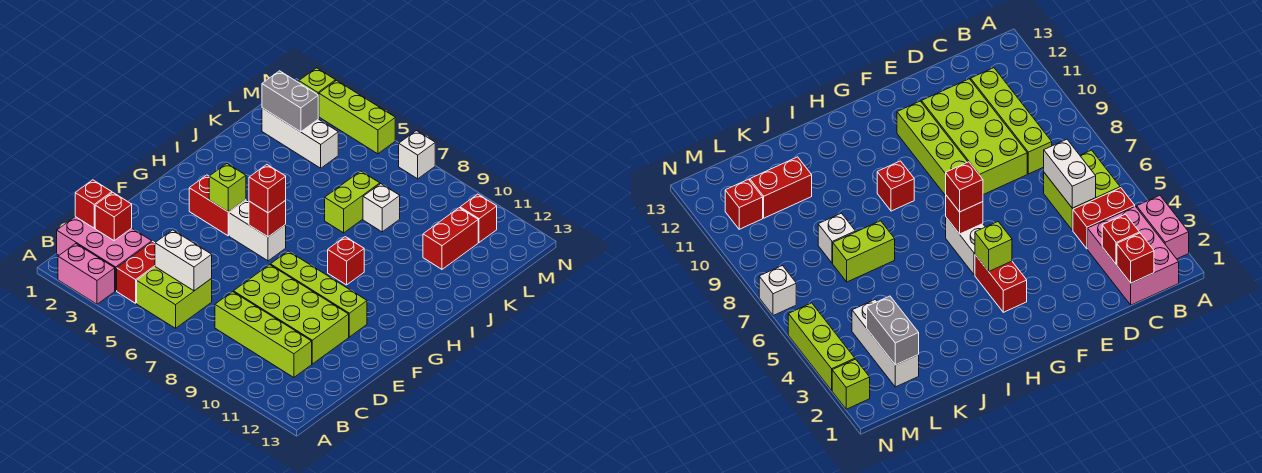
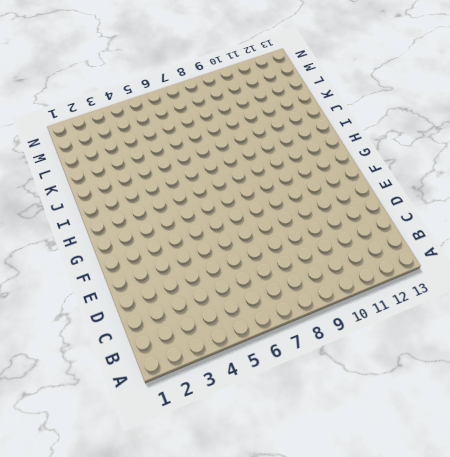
none -> pink 1x2 brick [58,244,115,304]
none -> pink 2x3 brick [57,217,152,291]
none -> red 1x2 brick [117,242,155,303]

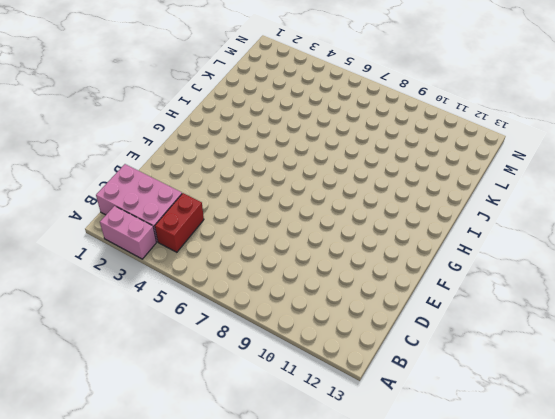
none -> lime 2x2 brick [137,267,212,328]
none -> lime 1x4 brick [215,292,312,377]
none -> lime 2x4 brick [234,265,349,364]

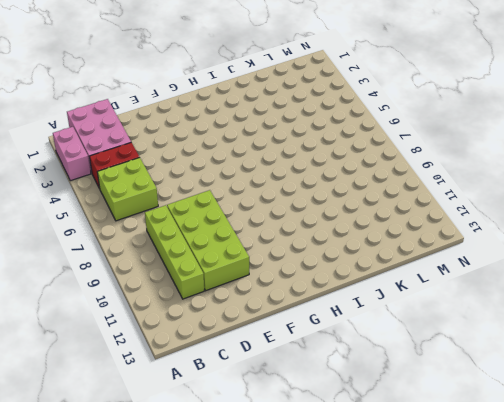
none -> lime 1x4 brick [271,251,367,337]
none -> red 1x2 brick [189,175,246,236]
none -> white 1x2 brick [229,200,286,261]

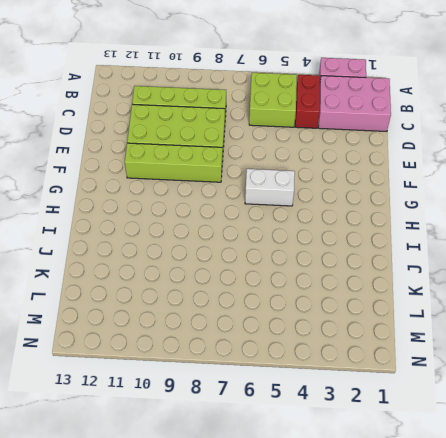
none -> red 1x2 brick [189,175,246,236]
none -> red 1x1 brick [328,237,364,285]
none -> lime 1x2 brick [325,171,380,233]

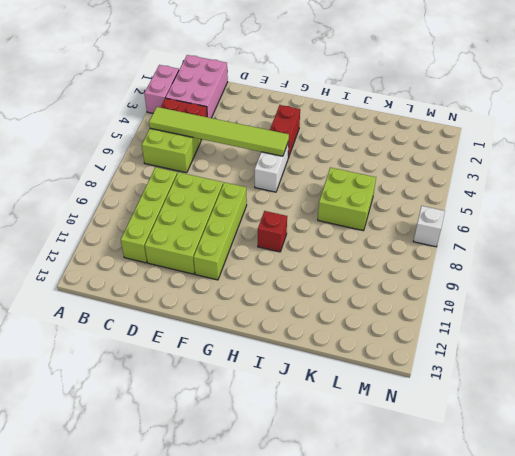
lime 1x6 tile [149,107,289,156] -> white 1x2 brick [155,230,212,291]
lime 2x2 brick [318,167,376,231] -> lime 1x2 brick [325,171,380,233]
none -> white 1x1 brick [363,184,400,232]
none -> red 1x2 brick [423,208,478,269]
none -> white 1x3 brick [262,108,338,168]

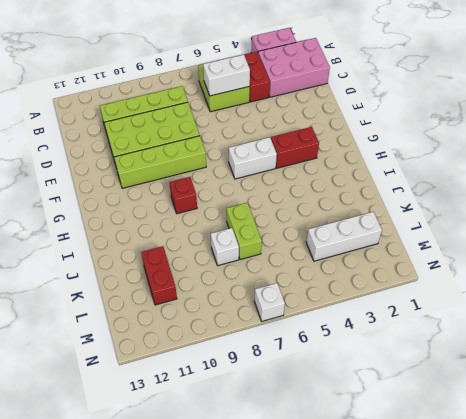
none -> red 1x1 brick [460,194,497,242]
none -> lime 1x1 brick [299,68,336,116]
none -> lime 1x3 brick [319,81,395,154]

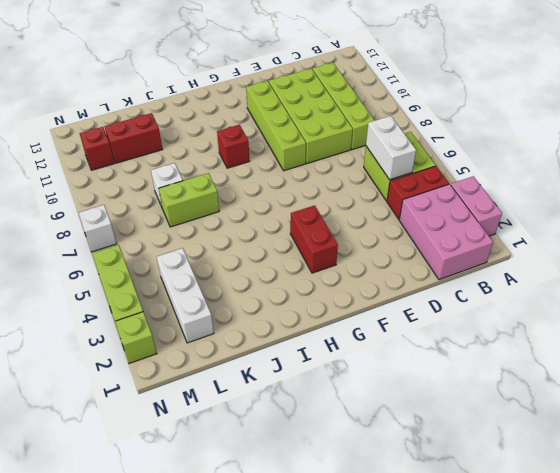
none -> white 1x2 brick [229,200,286,261]
none -> red 1x1 brick [75,180,112,228]
none -> red 1x1 brick [95,192,132,241]

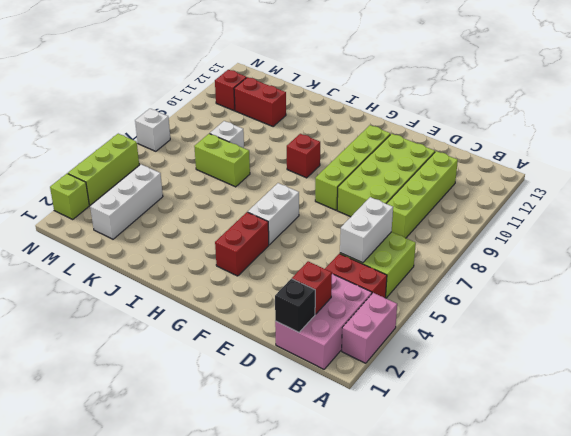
black 1x1 brick [275,279,315,332] -> red 1x1 brick [75,180,112,228]
none -> lime 1x1 brick [209,164,246,212]
none -> red 1x1 brick [249,200,286,237]
none -> grey 1x2 brick [262,71,318,132]

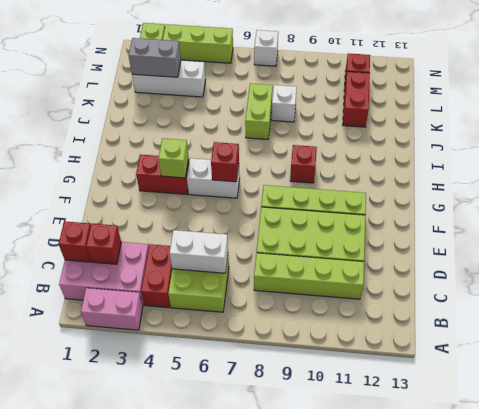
none -> red 1x1 brick [249,164,286,213]

